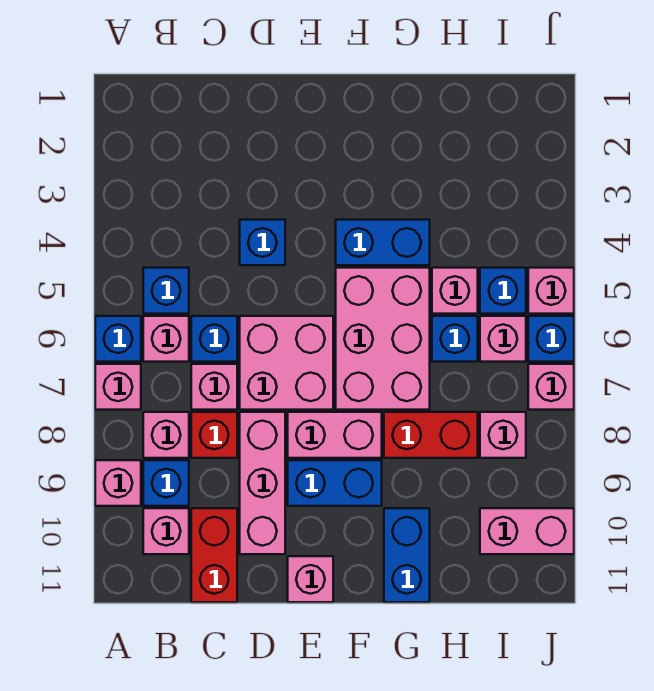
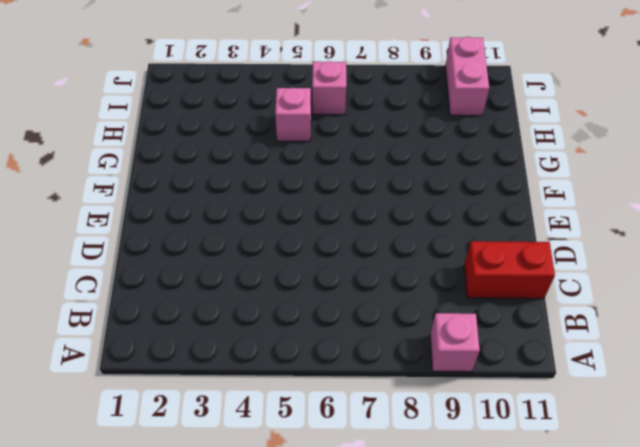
none -> blue 1x1 brick [95,316,141,362]
none -> pink 1x1 brick [95,364,141,410]
none -> blue 1x1 brick [143,268,189,314]
none -> pink 1x1 brick [143,316,189,362]

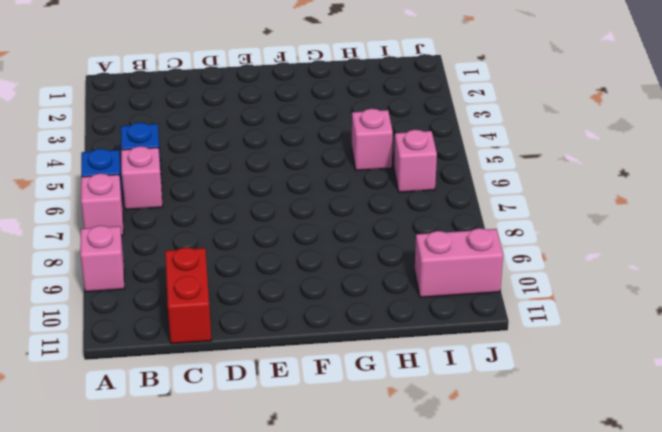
none -> pink 1x1 brick [143,412,189,458]
none -> blue 1x1 brick [143,460,189,506]
none -> pink 1x1 brick [143,508,189,554]
none -> blue 1x1 brick [191,316,237,362]

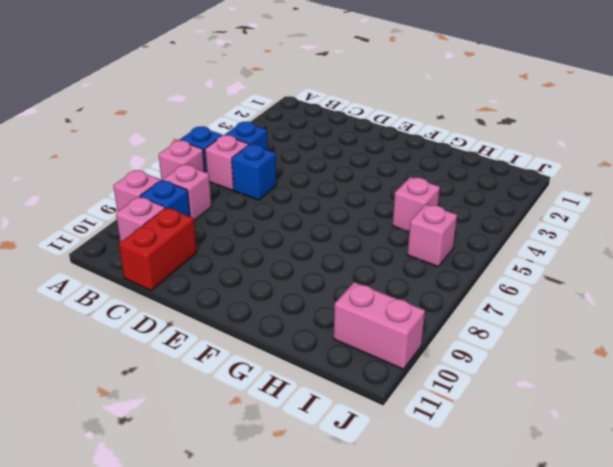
none -> pink 1x1 brick [191,364,237,410]
none -> red 1x1 brick [191,412,237,458]
none -> blue 1x1 brick [240,220,285,265]
none -> pink 2x2 brick [240,316,333,410]

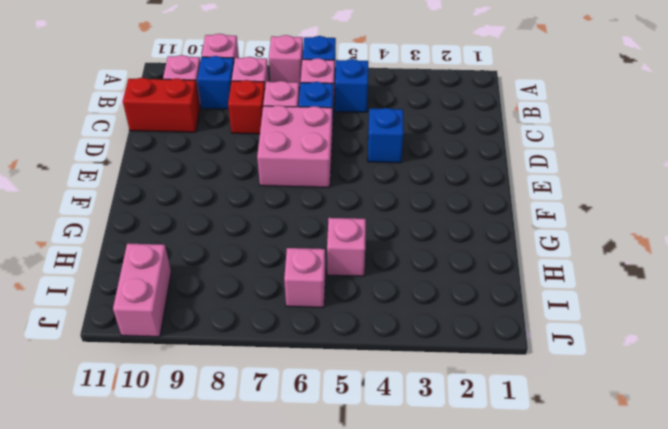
none -> pink 1x3 brick [240,412,285,554]
none -> pink 1x2 brick [288,412,382,458]
none -> blue 1x2 brick [288,460,382,506]
none -> pink 1x1 brick [288,556,333,602]

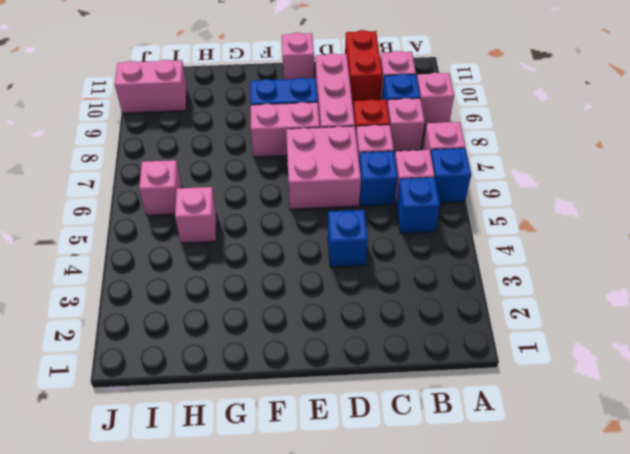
none -> blue 1x2 brick [336,220,430,265]
none -> pink 2x3 brick [336,268,430,410]
none -> red 1x2 brick [384,412,478,458]
none -> blue 1x2 brick [384,508,430,602]

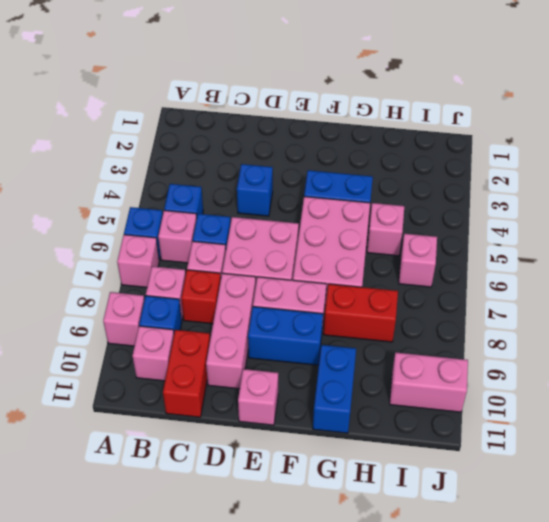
none -> blue 1x1 brick [432,316,478,362]
none -> blue 1x1 brick [480,268,526,314]
none -> pink 1x1 brick [480,412,526,458]
none -> pink 1x1 brick [528,268,574,314]

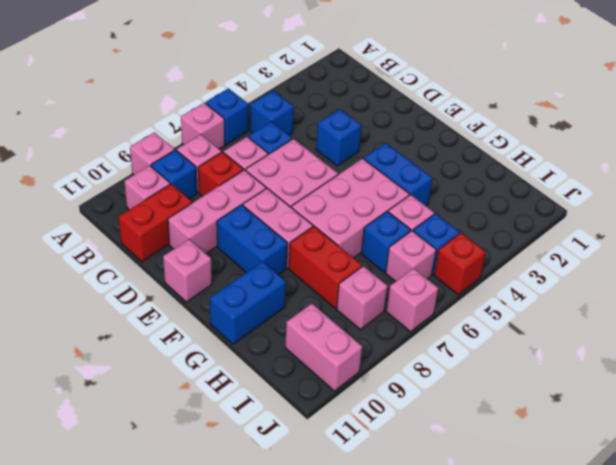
red 1x1 brick [434,233,486,295] -> pink 1x1 brick [528,268,574,314]
none -> pink 1x1 brick [143,316,189,362]
none -> blue 1x1 brick [528,316,574,362]

